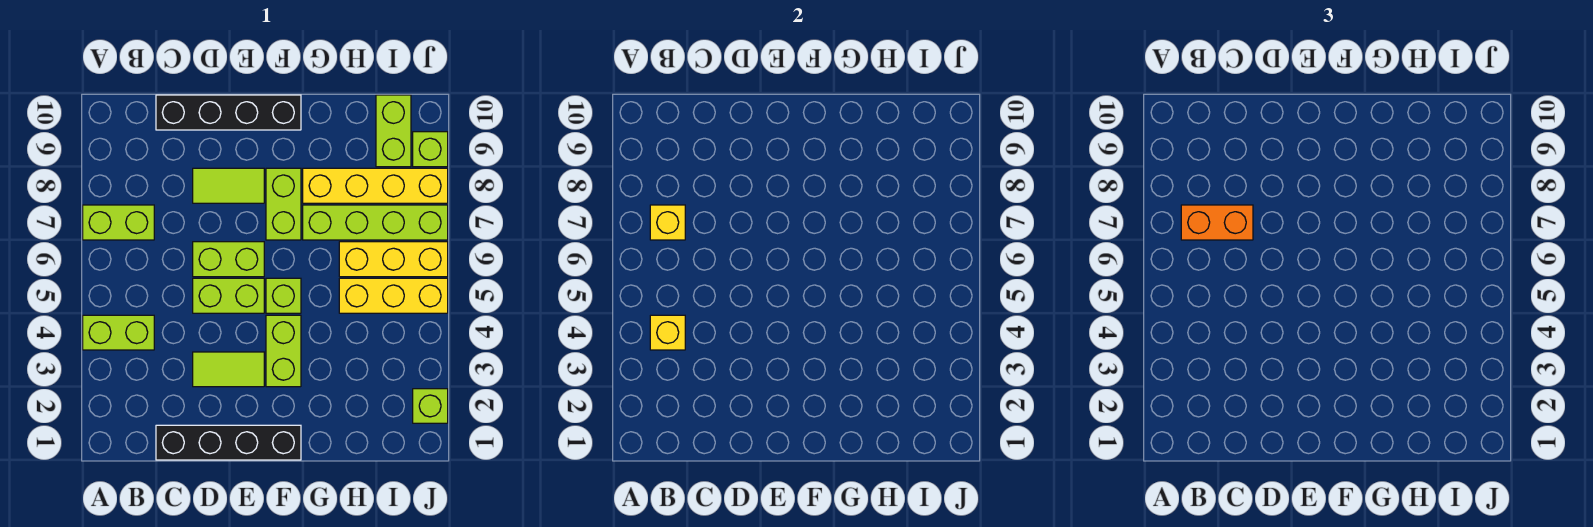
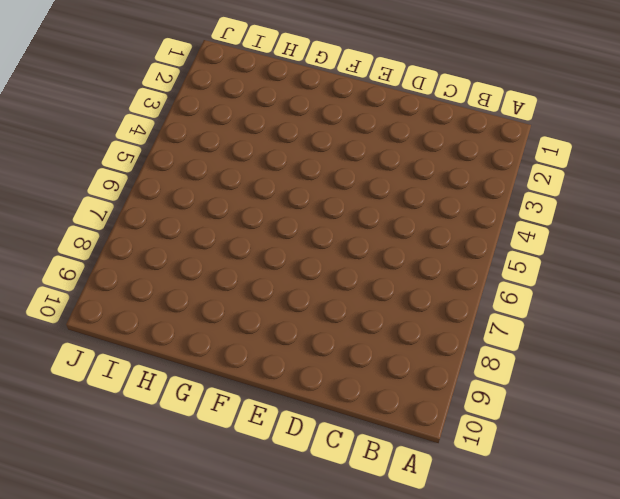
none -> lime 1x2 brick [83,315,154,350]
none -> lime 1x2 brick [83,205,154,240]
none -> black 1x4 brick [156,425,301,460]

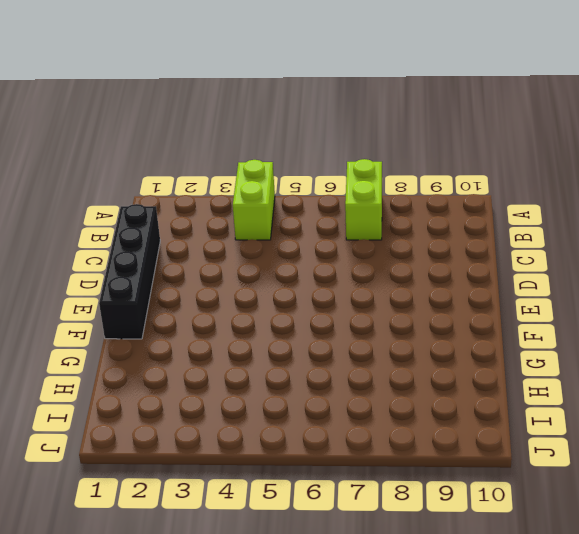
none -> black 1x4 brick [156,95,301,130]
none -> lime 1x2 tile [193,352,264,387]
none -> lime 1x2 brick [193,278,264,313]

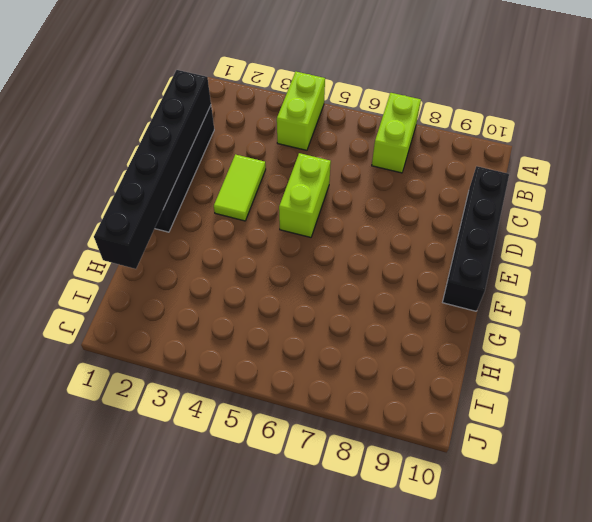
black 1x6 brick [94,70,211,269] -> none
none -> lime 1x2 brick [193,242,264,277]
none -> lime 1x2 tile [193,168,264,203]
none -> lime 1x2 brick [266,315,301,387]

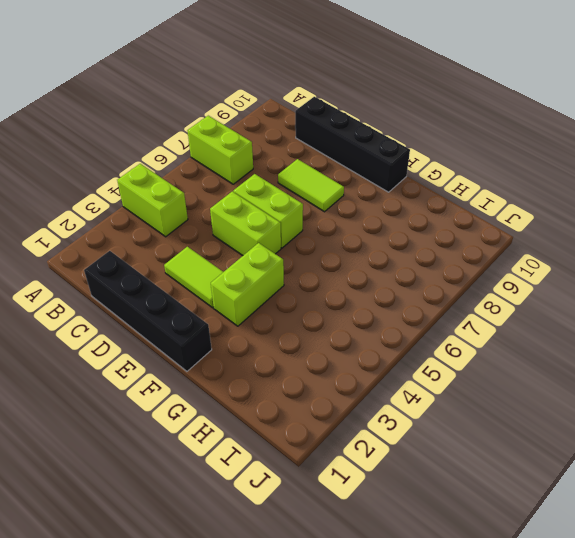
none -> lime 1x1 brick [266,278,301,313]
none -> lime 1x2 brick [266,168,301,240]
none -> lime 1x4 brick [303,205,448,240]

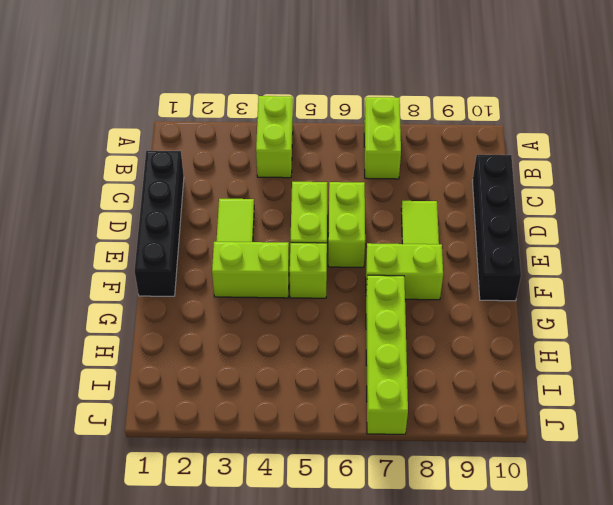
none -> yellow 1x4 brick [303,168,448,203]
none -> yellow 1x3 brick [339,278,448,313]
none -> yellow 1x3 brick [339,242,448,277]

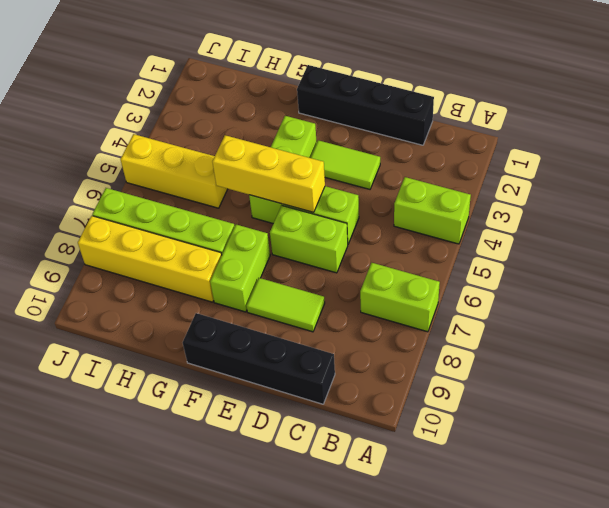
yellow 1x3 brick [212,135,325,212] -> yellow 1x3 brick moved to [339,242,448,277]
none -> lime 1x2 brick [376,95,411,167]
none -> lime 1x1 brick [413,389,448,423]
none -> lime 1x1 brick [413,132,448,167]

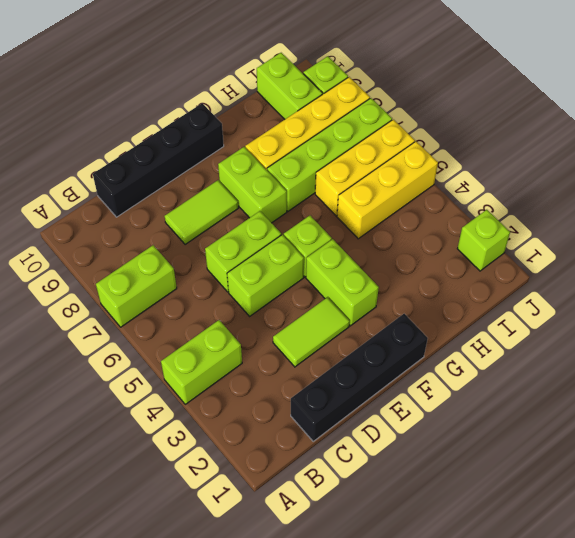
none -> yellow 1x1 brick [650,315,685,350]
none -> yellow 1x1 brick [650,205,685,240]
none -> orange 1x2 brick [1181,205,1253,240]

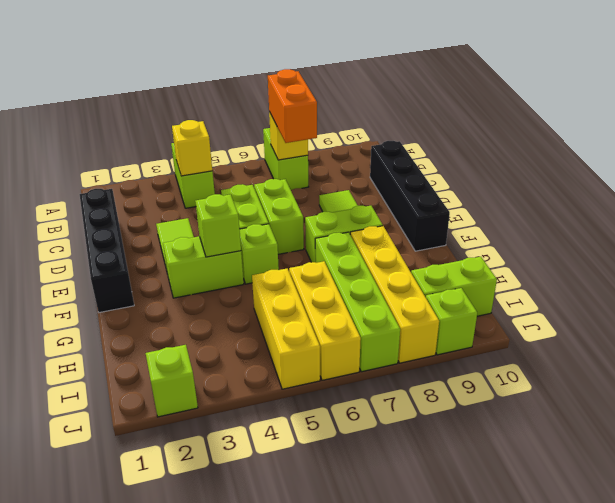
lime 1x1 brick [195,194,241,257] -> none

